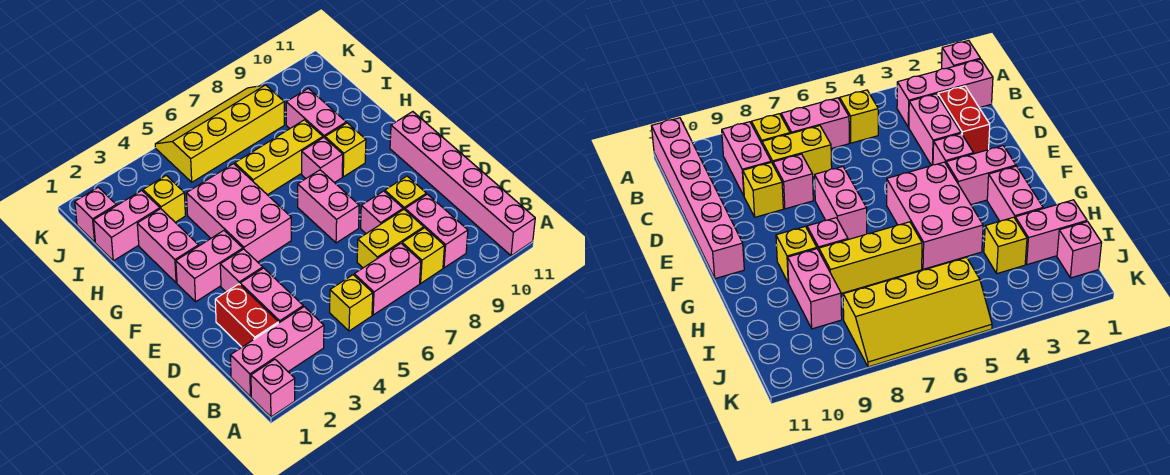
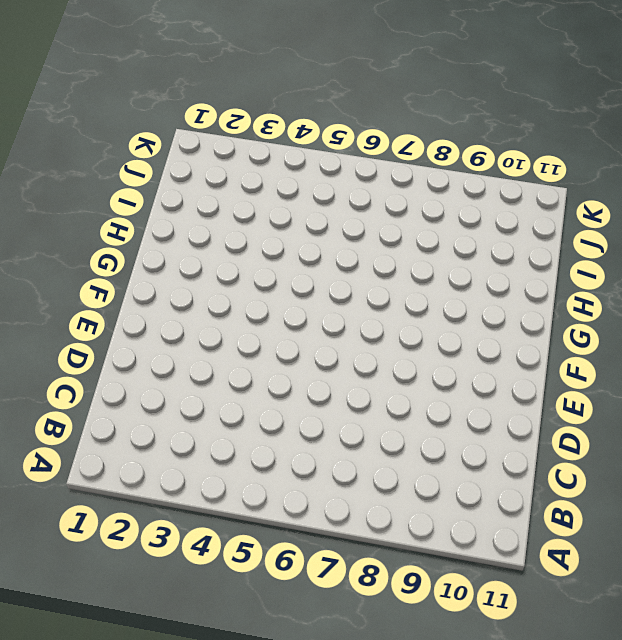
none -> pink 1x1 brick [251,359,295,417]
none -> pink 1x6 brick [390,112,535,256]
none -> pink 1x3 brick [230,307,324,397]

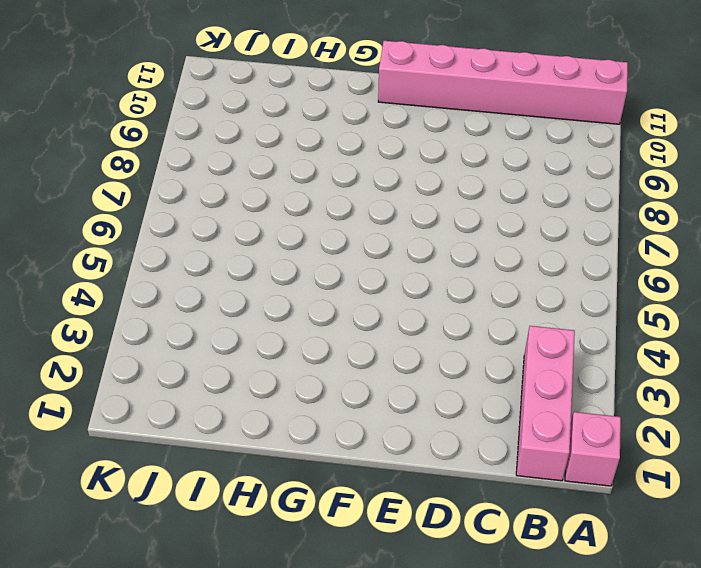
none -> yellow 1x1 brick [330,275,373,331]
none -> pink 1x2 brick [354,243,421,315]
none -> yellow 1x1 brick [402,228,444,283]

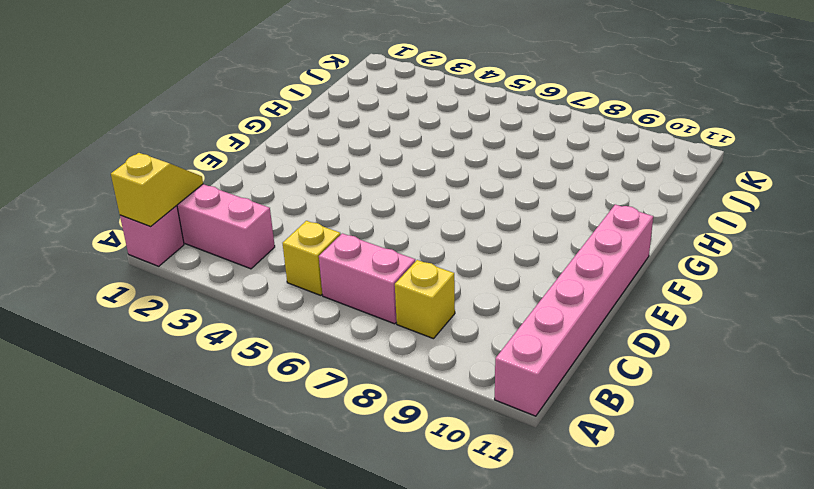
yellow 1x2 slope [111,153,203,227] -> none
none -> pink 1x2 brick [405,194,468,268]
none -> red 1x2 brick [215,284,279,347]
none -> pink 1x2 brick [240,268,303,323]

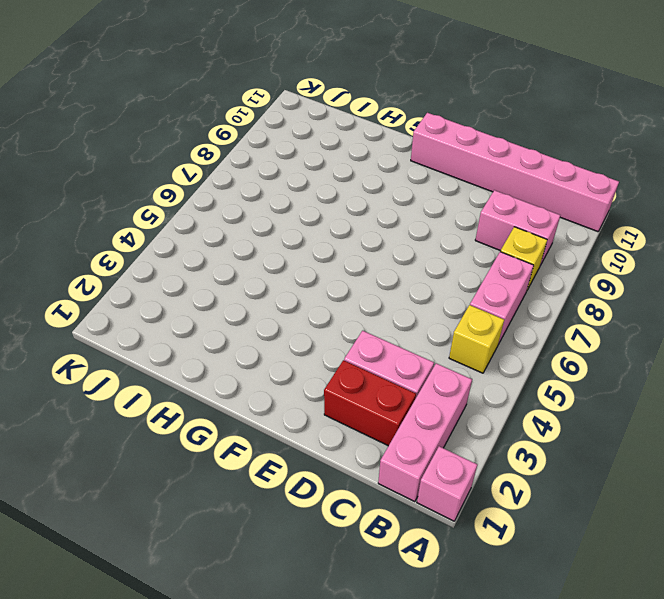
none -> yellow 1x2 brick [357,210,424,268]
none -> pink 1x1 brick [361,191,403,234]
none -> yellow 1x1 brick [385,176,426,210]

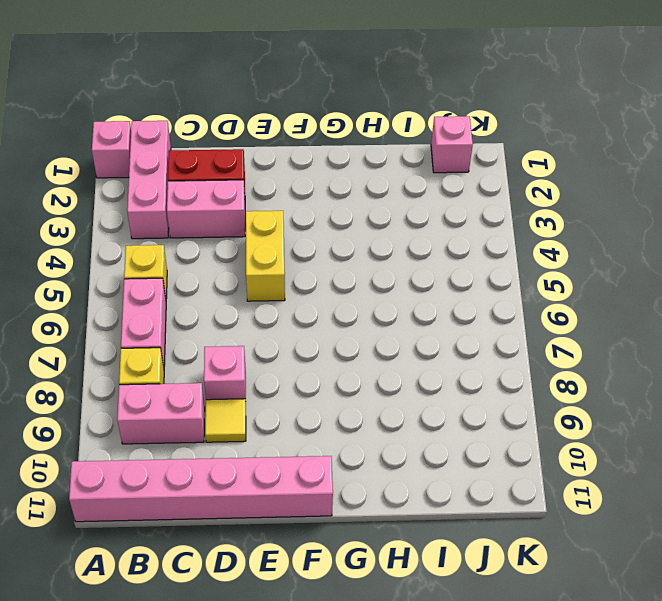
yellow 1x1 tile [205,399,246,442] -> yellow 1x1 brick [385,176,426,210]
yellow 1x2 brick [246,211,285,301] -> yellow 1x2 brick moved to [357,210,424,268]
none -> pink 1x1 brick [220,249,263,292]
none -> pink 1x2 brick [298,170,359,243]
none -> pink 1x2 brick [176,231,243,302]

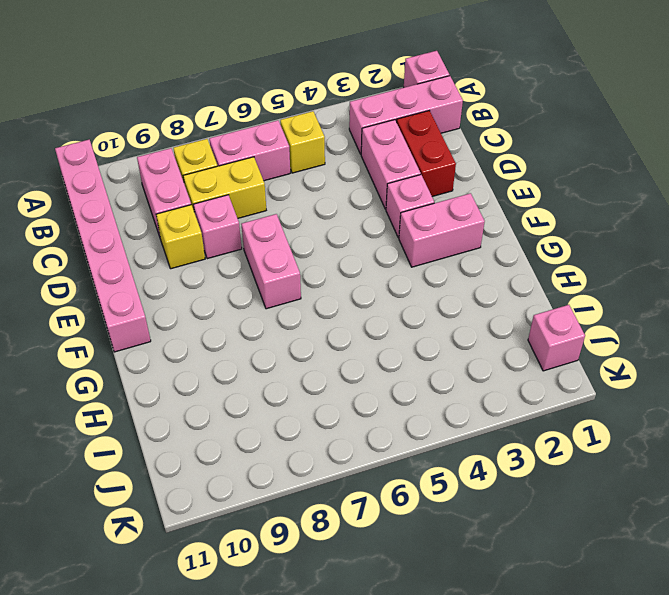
none -> pink 2x3 brick [187,164,291,262]
none -> pink 1x2 brick [137,209,199,283]
none -> pink 1x1 brick [302,138,343,183]

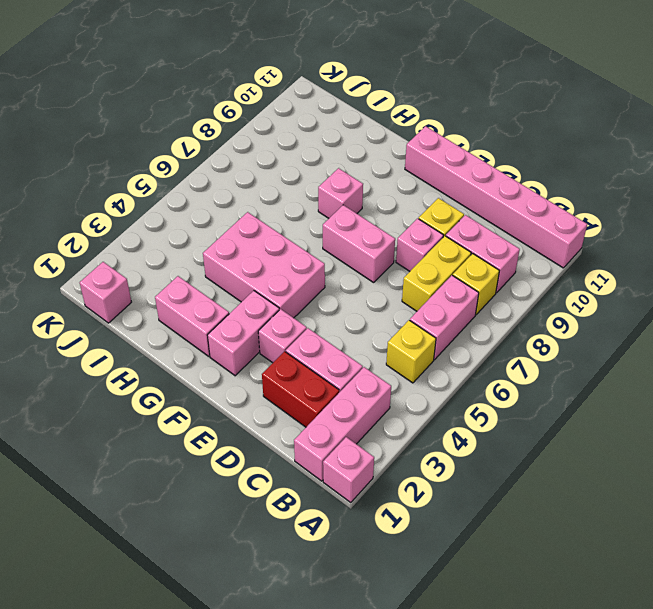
none -> yellow 1x1 brick [325,123,366,177]
none -> yellow 1x3 brick [235,120,323,195]
none -> pink 1x2 brick [286,88,346,138]

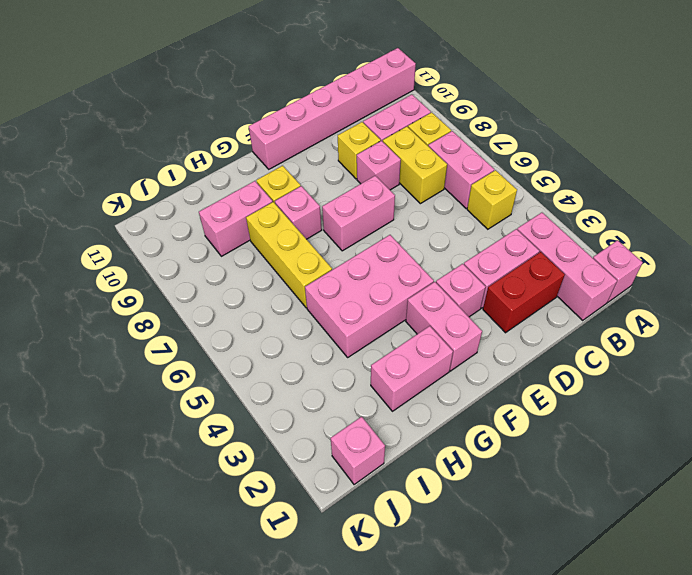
none -> pink 1x2 brick [93,190,160,261]
none -> yellow 1x1 brick [143,176,185,222]
none -> yellow 2x4 slope [155,85,284,182]

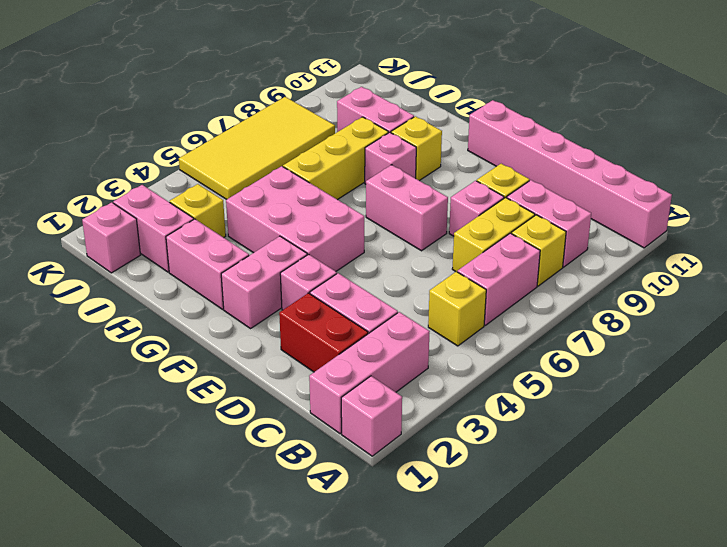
pink 1x2 brick [113,185,194,272] -> pink 1x2 brick turned to [93,190,160,261]
yellow 2x4 tile [179,97,335,199] -> yellow 2x4 slope [155,85,284,182]

